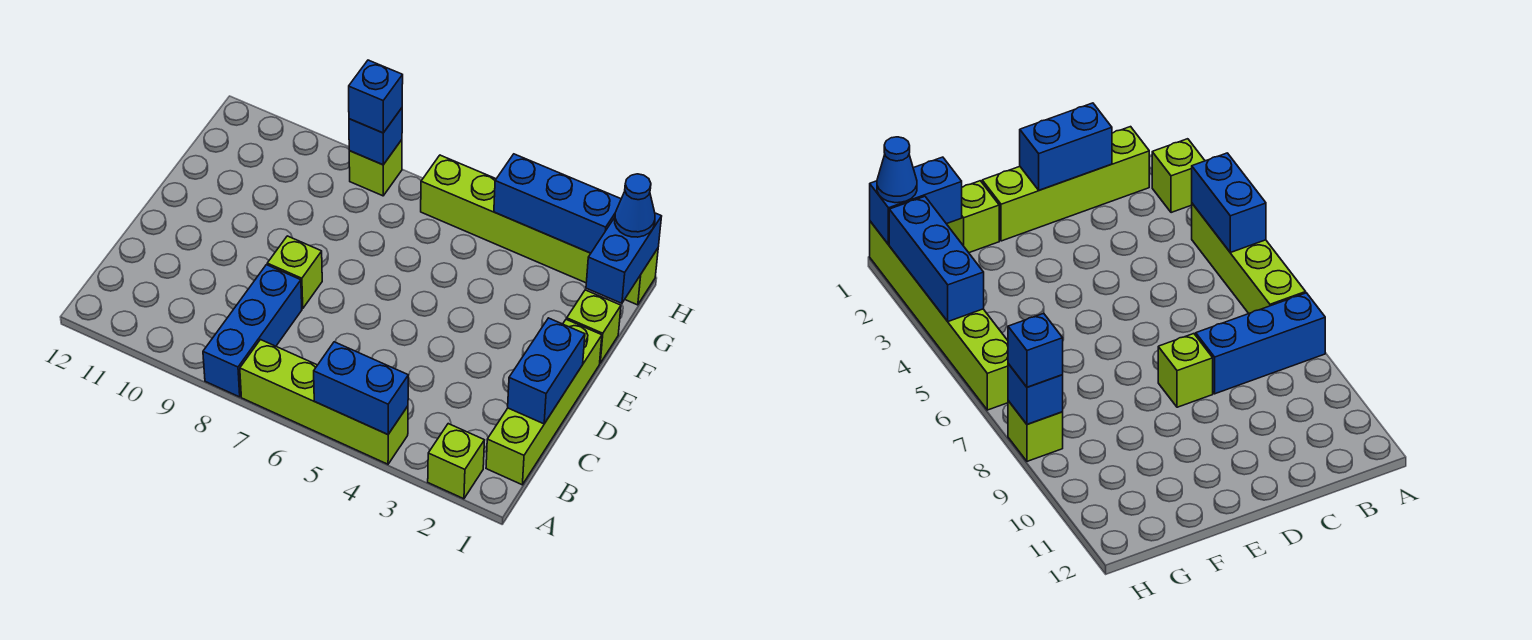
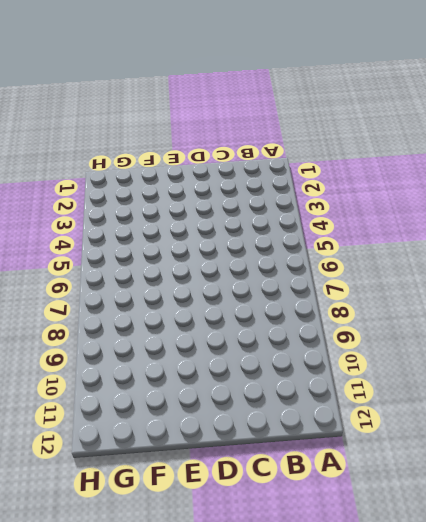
none -> lime 1x1 brick [428,424,484,499]
none -> lime 1x4 brick [240,340,408,464]
none -> blue 1x3 brick [203,265,302,397]

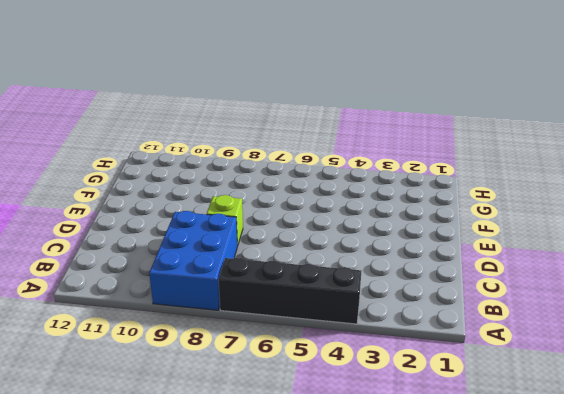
black 1x4 brick [218,258,361,324] -> lime 1x4 brick [240,340,408,464]
blue 2x3 brick [149,211,237,310] -> blue 1x3 brick [203,265,302,397]
none -> lime 1x1 brick [428,424,484,499]
none -> lime 1x4 brick [486,319,602,485]
none -> lime 1x1 brick [567,290,621,363]

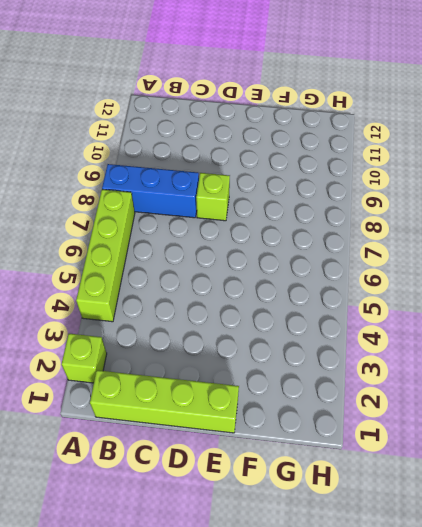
none -> lime 1x1 brick [567,290,621,363]
none -> lime 1x6 brick [421,155,658,305]
none -> lime 1x1 brick [349,140,402,196]

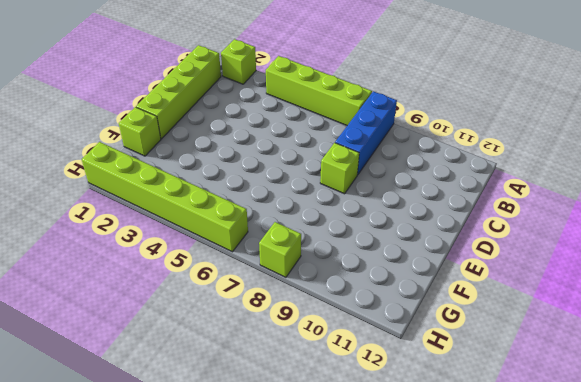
none -> blue 1x2 brick [314,342,408,434]
none -> blue 1x2 brick [508,318,585,424]
none -> blue 1x2 brick [586,213,662,303]

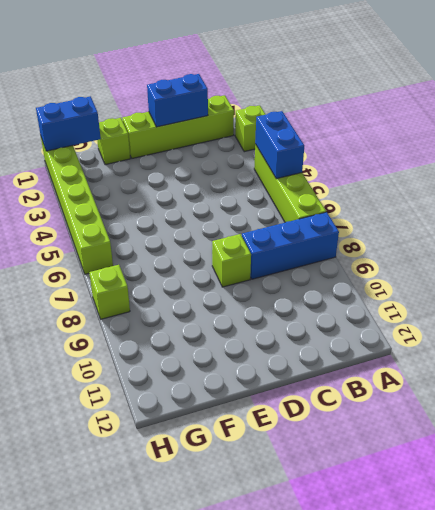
none -> blue 1x3 brick [494,154,621,253]
none -> blue 1x1 brick [349,108,402,165]
none -> blue 1x1 cone [615,174,655,237]

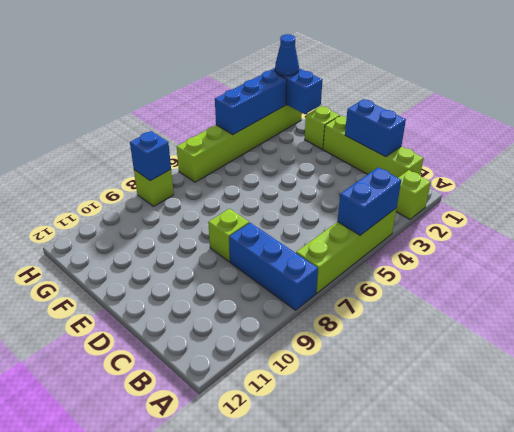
none -> blue 1x1 brick [349,60,403,133]

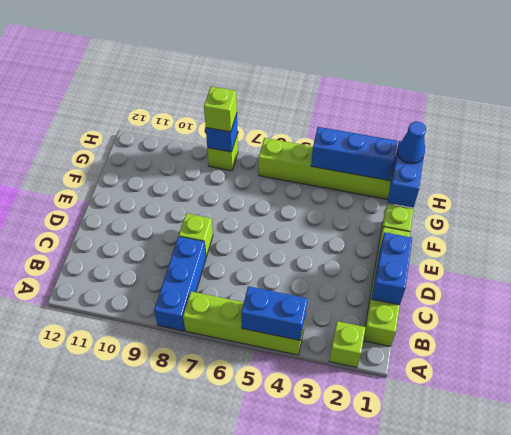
lime 1x1 brick [204,86,237,132] -> blue 1x1 brick [349,60,403,133]

